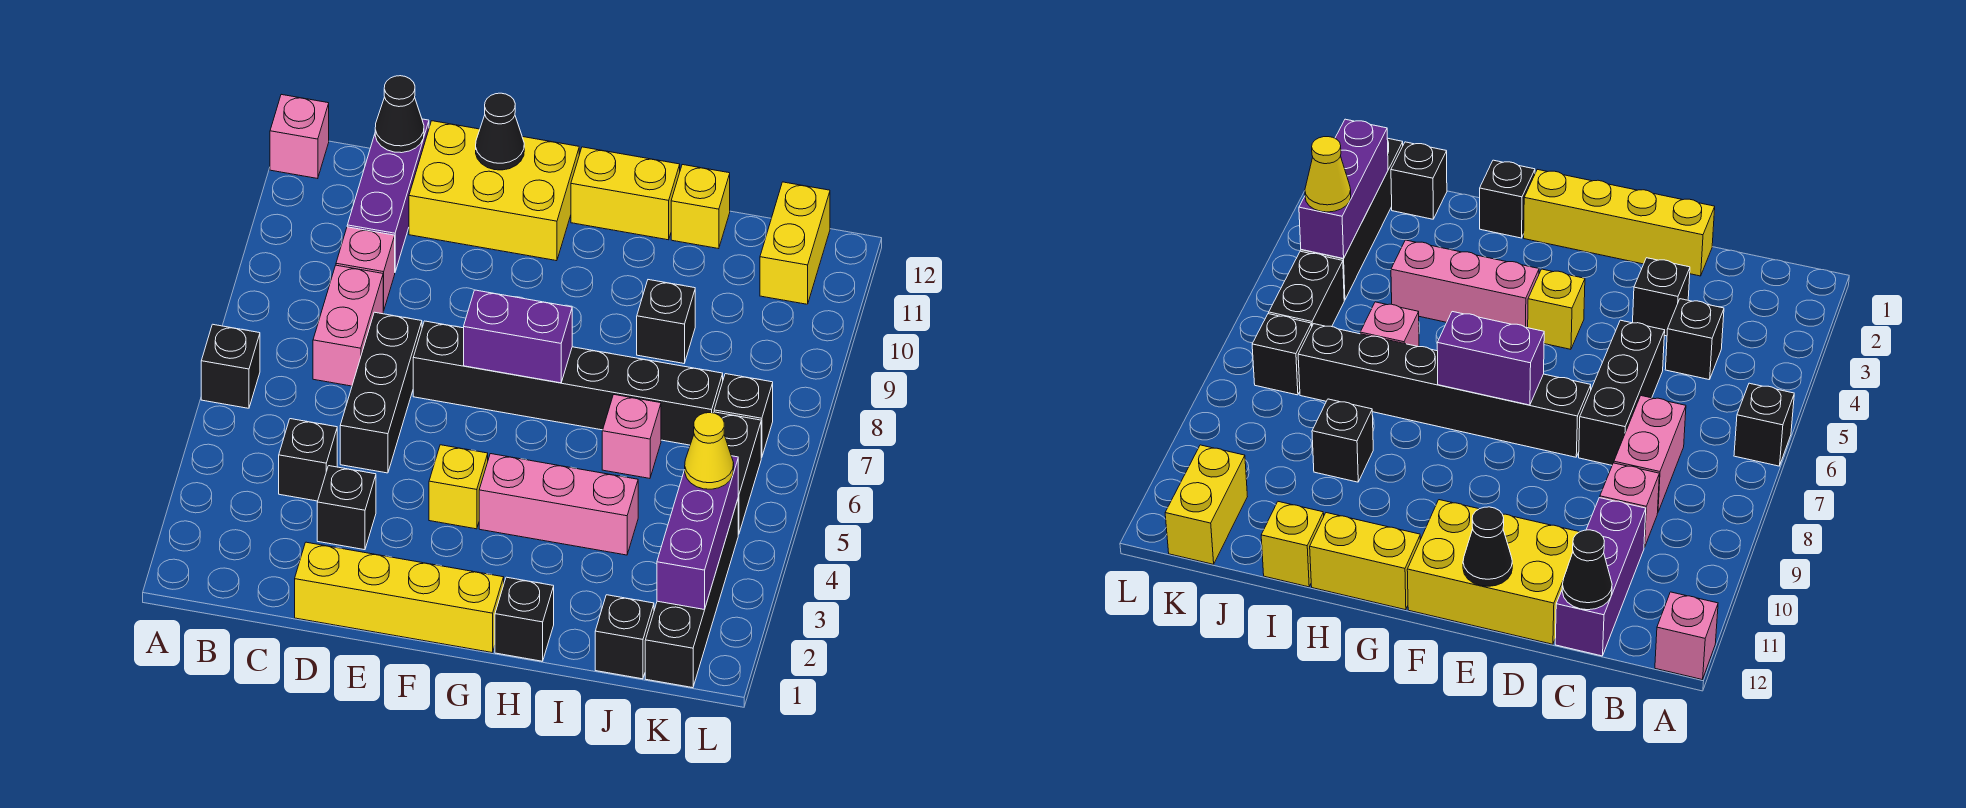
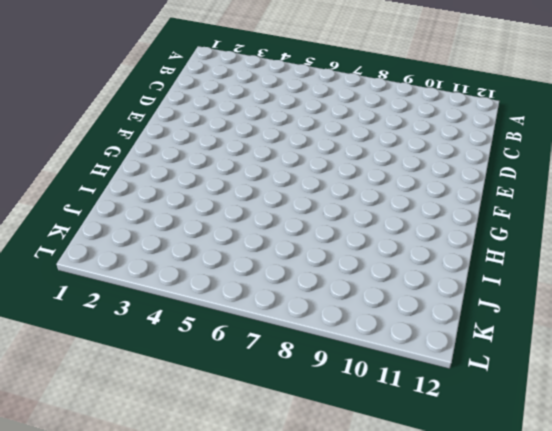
none -> black 1x1 brick [201,324,260,408]
none -> pink 1x1 brick [270,94,329,179]
none -> black 1x1 brick [279,419,337,501]

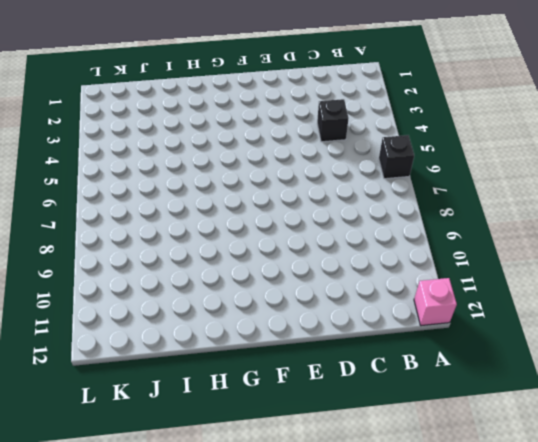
none -> pink 1x2 brick [313,265,383,386]
none -> pink 1x1 brick [336,227,395,311]
none -> purple 1x3 brick [347,119,429,271]

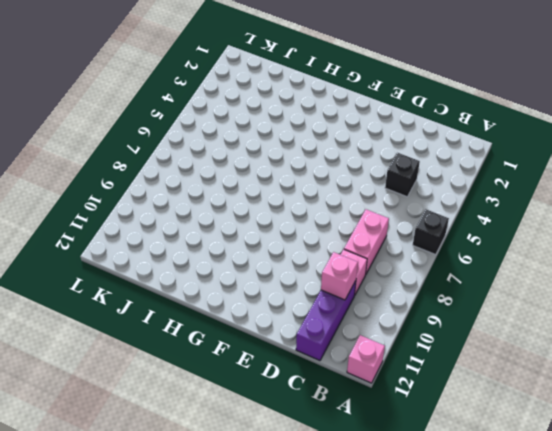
pink 1x1 brick [321,252,358,300] -> pink 1x1 brick moved to [602,395,661,478]
none -> yellow 1x4 brick [295,542,504,652]
none -> black 1x1 brick [317,466,376,550]
none -> black 1x3 brick [340,312,422,473]

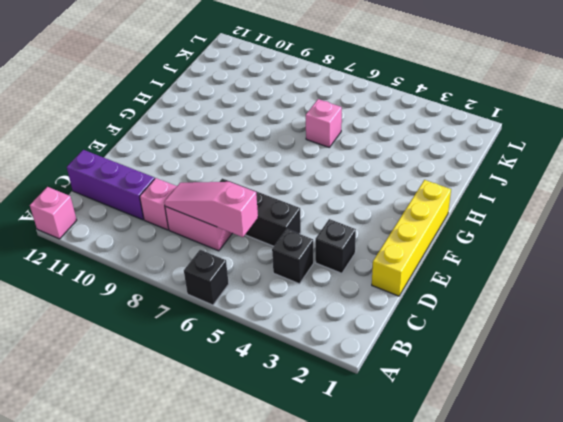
pink 1x3 slope [164,182,258,237] -> none
none -> yellow 2x3 brick [409,121,579,261]
none -> black 1x6 brick [413,321,723,445]
none -> yellow 1x1 brick [429,445,488,529]

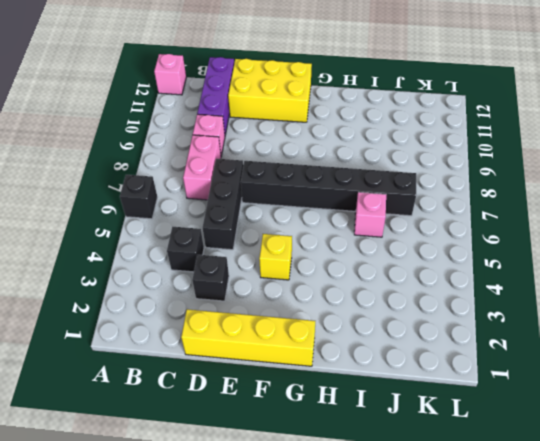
none -> pink 1x3 brick [479,454,638,555]
none -> yellow 1x2 brick [571,147,680,240]
none -> black 1x1 brick [495,577,554,661]

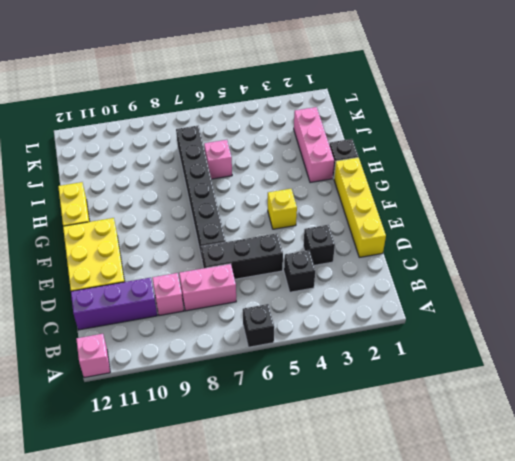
pink 1x3 brick [294,107,334,183] -> pink 1x3 brick moved to [479,454,638,555]
none -> black 1x1 brick [637,280,695,363]
none -> yellow 1x1 brick [671,165,730,249]
none -> black 1x1 brick [595,595,654,679]

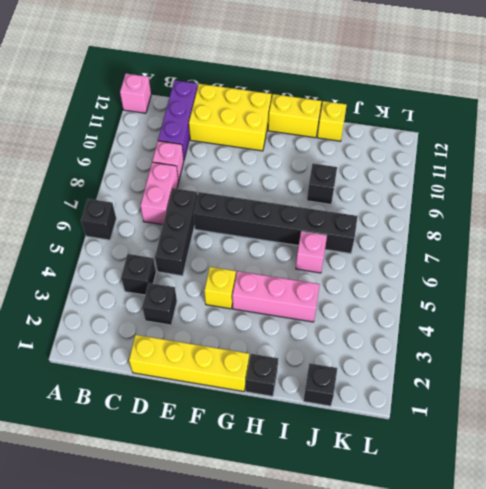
none -> black 1x4 brick [645,500,738,688]
none -> black 1x2 brick [713,412,761,534]
none -> black 1x1 brick [714,374,773,458]

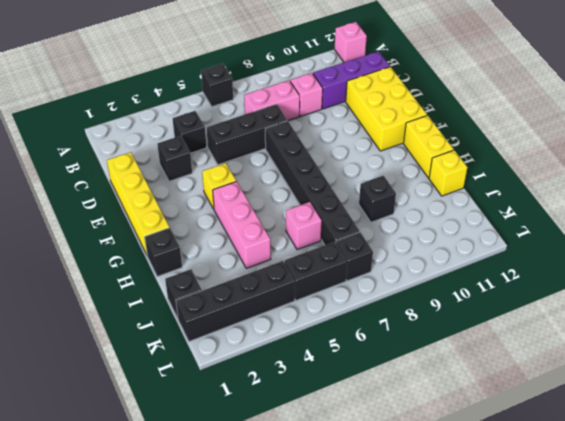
none -> yellow 1x2 brick [760,182,830,304]
none -> black 1x1 cone [375,76,424,153]
none -> black 1x1 cone [476,93,524,170]

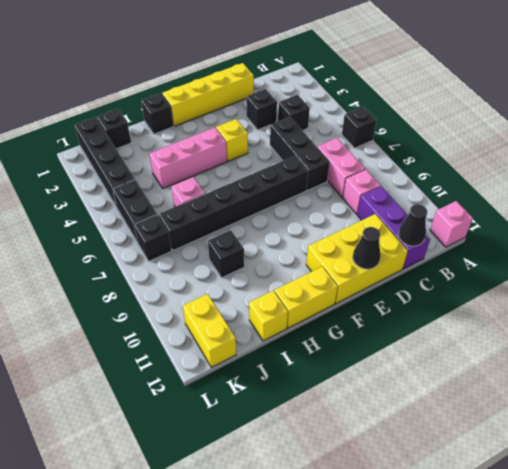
none -> purple 1x2 brick [464,290,572,383]
none -> purple 1x3 brick [657,456,738,610]
none -> yellow 1x1 cone [685,413,734,489]

